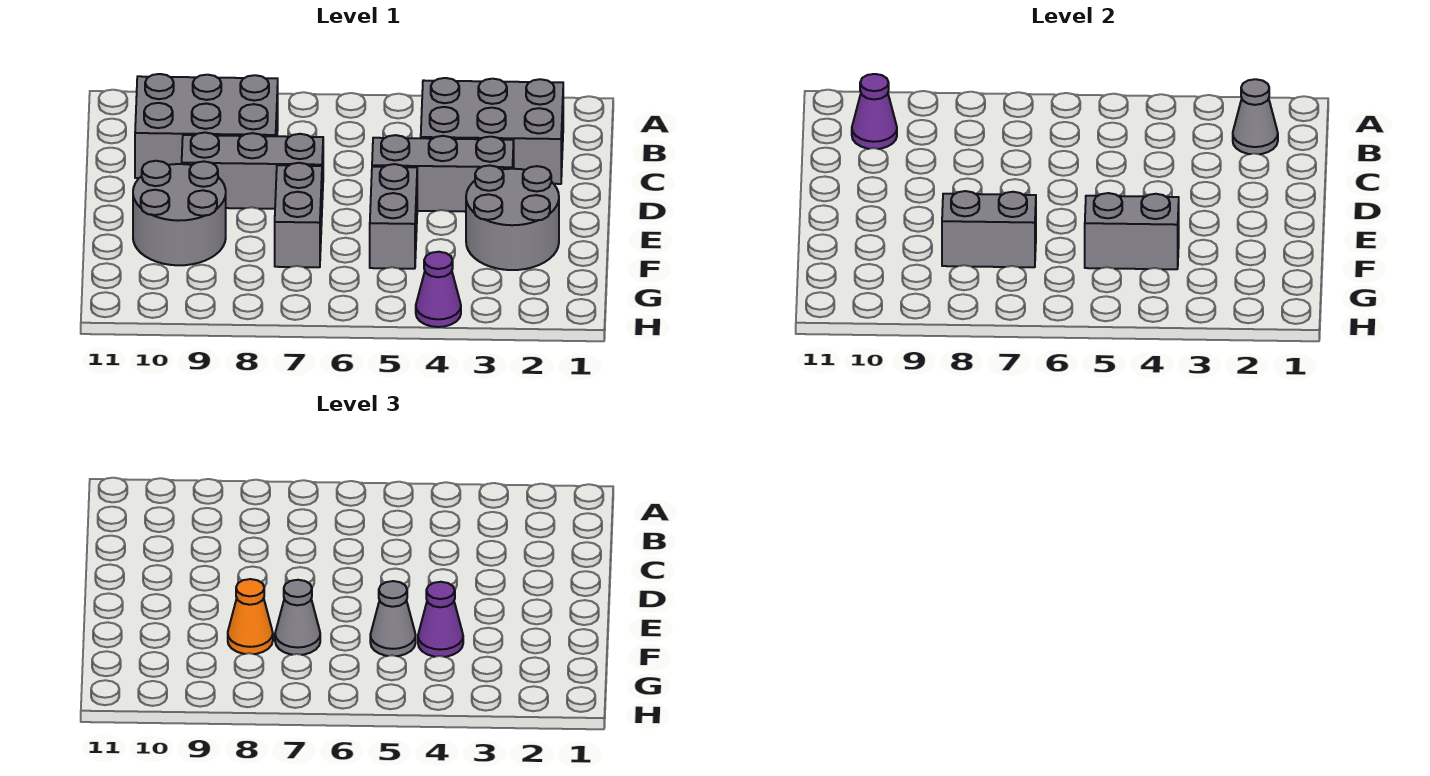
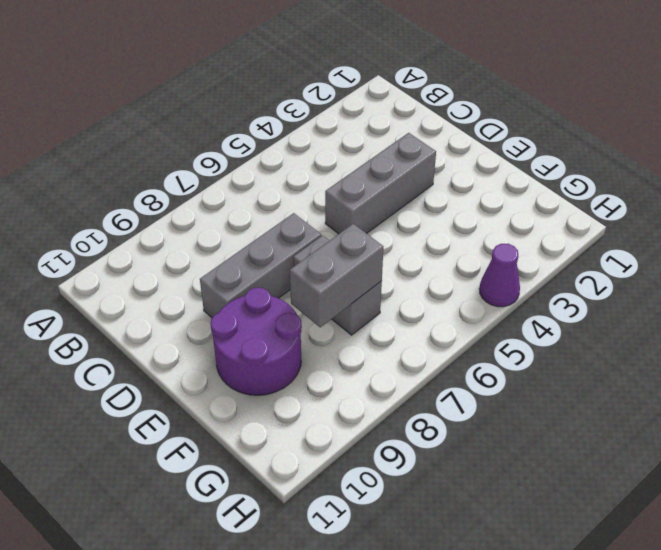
purple 2x2 round brick [211,288,302,395] -> grey 2x2 round brick [133,161,226,265]
none -> grey 2x3 brick [421,78,563,184]
none -> grey 2x3 brick [135,74,278,178]
none -> grey 2x2 round brick [466,165,559,270]

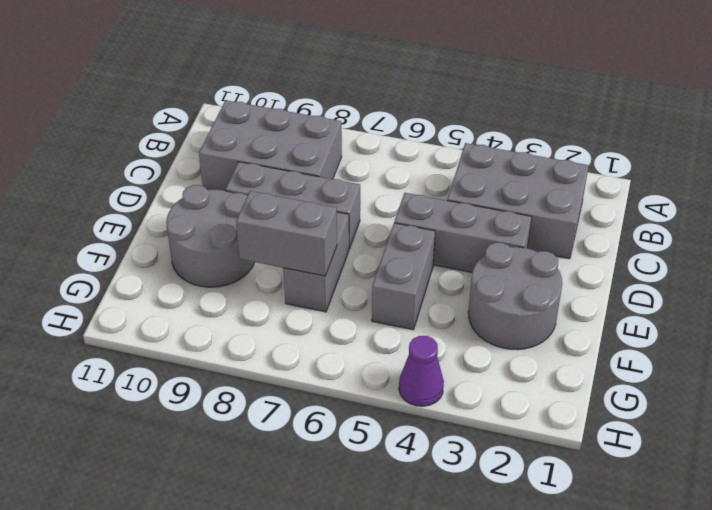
none -> grey 1x1 cone [1233,79,1278,154]
none -> purple 1x1 cone [852,74,897,149]
none -> grey 1x2 brick [1085,193,1179,269]

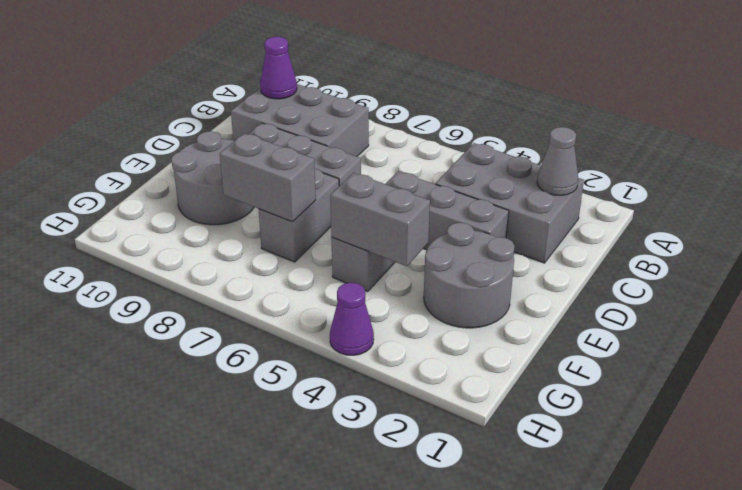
none -> purple 1x1 cone [418,582,463,657]
none -> grey 1x1 cone [370,581,416,656]
none -> grey 1x1 cone [275,580,320,655]

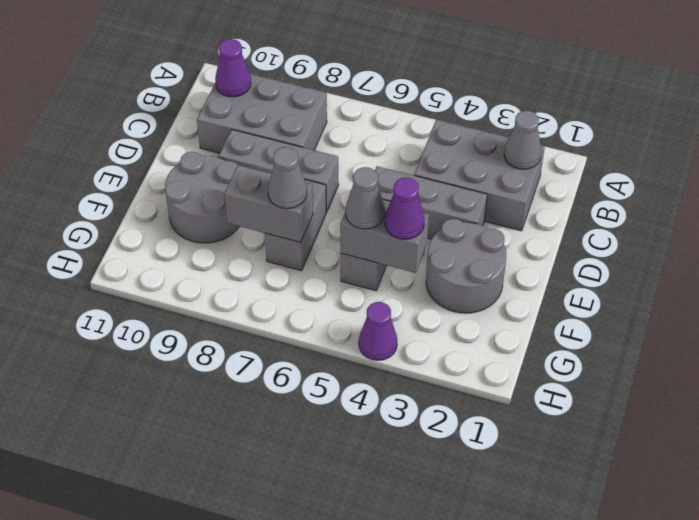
none -> orange 1x1 cone [228,579,273,654]

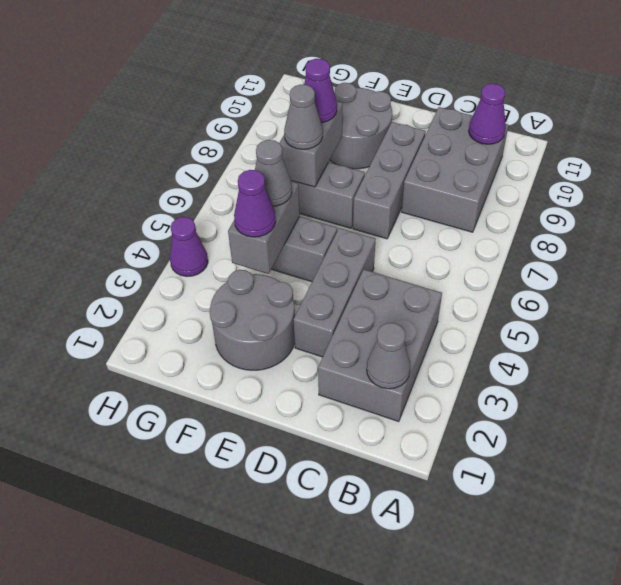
purple 1x1 cone [304,59,337,123] -> orange 1x1 cone [228,579,273,654]

